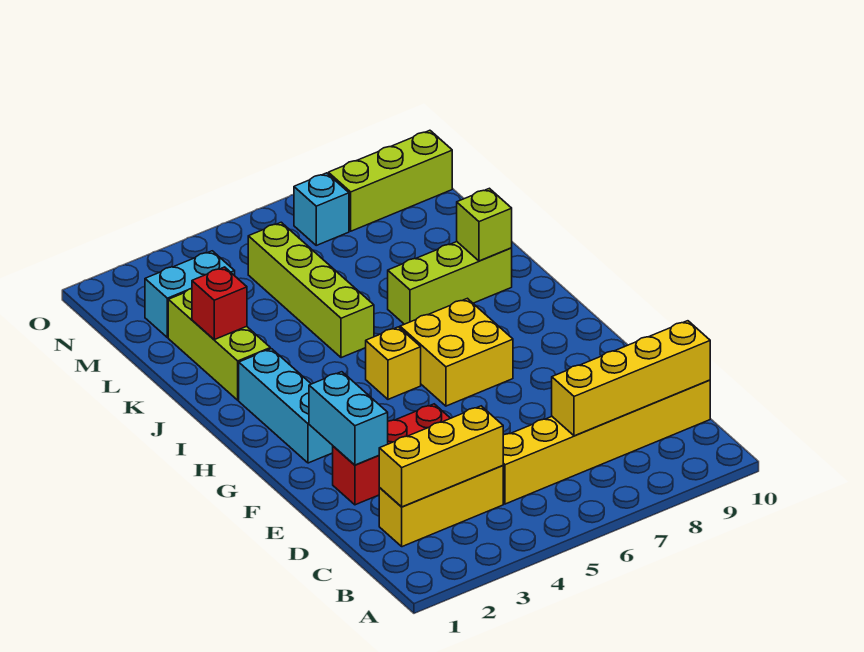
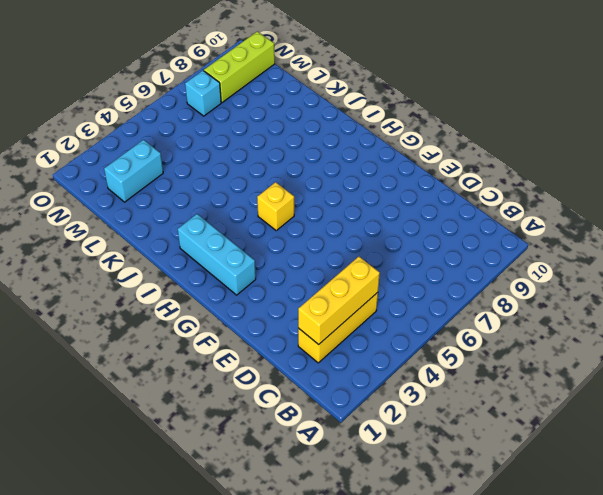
none -> yellow 1x6 brick [503,380,710,504]
none -> red 1x3 brick [333,404,450,505]
none -> yellow 2x2 brick [400,298,513,406]

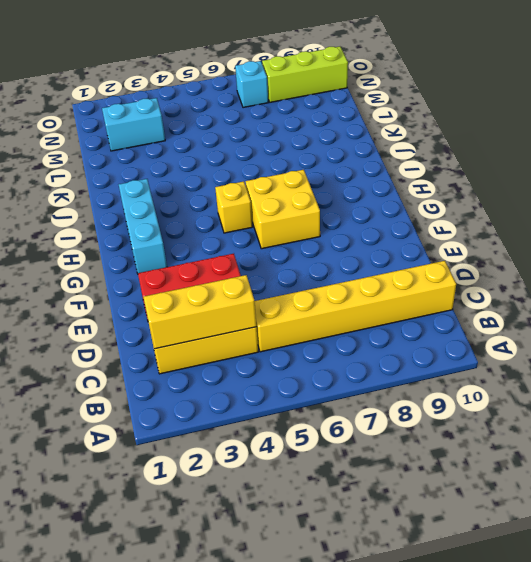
none -> lime 1x3 brick [168,289,270,400]
none -> lime 1x4 brick [248,222,374,358]
none -> lime 1x3 brick [388,242,512,324]

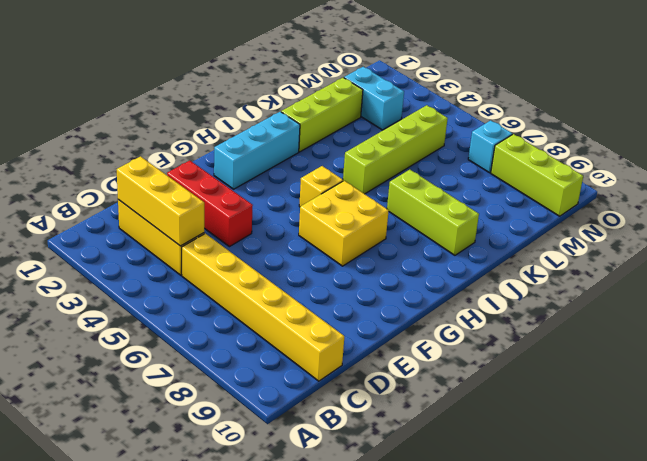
none -> yellow 1x4 brick [552,321,710,436]
none -> cyan 1x2 brick [309,372,388,465]
none -> lime 1x1 brick [457,188,512,261]

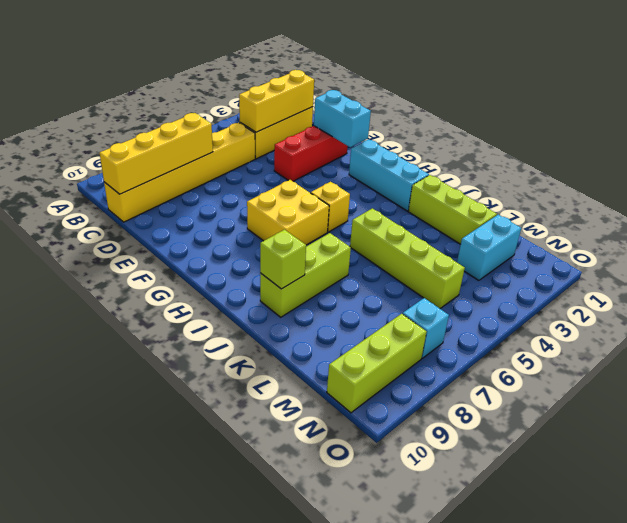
none -> red 1x1 brick [192,267,247,340]

